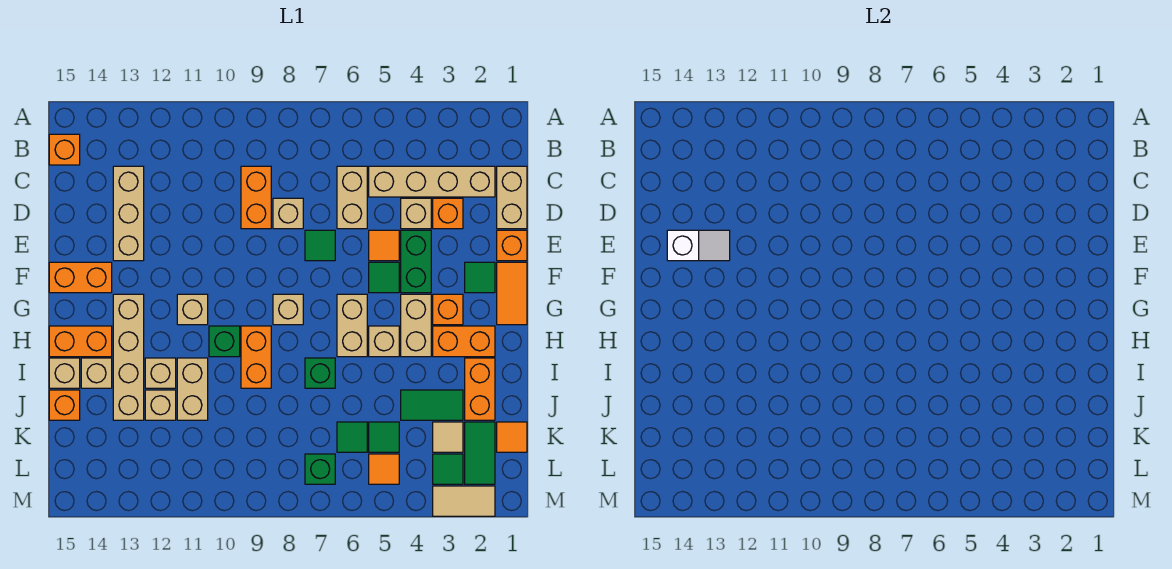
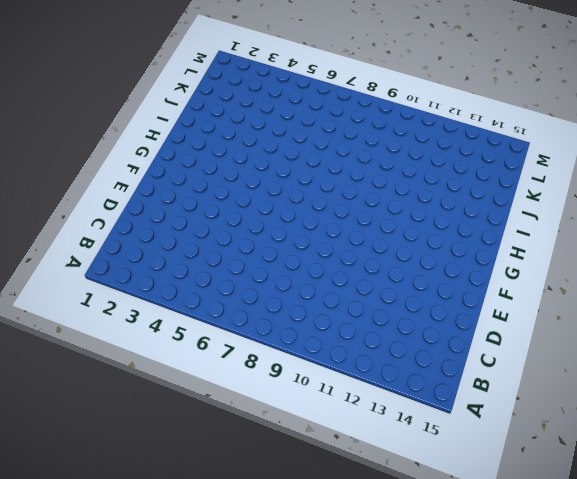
none -> orange 1x1 brick [49,134,80,165]
none -> tan 1x2 brick [497,166,527,229]
none -> tan 1x4 brick [369,166,495,197]
none -> tan 1x2 brick [337,166,367,229]

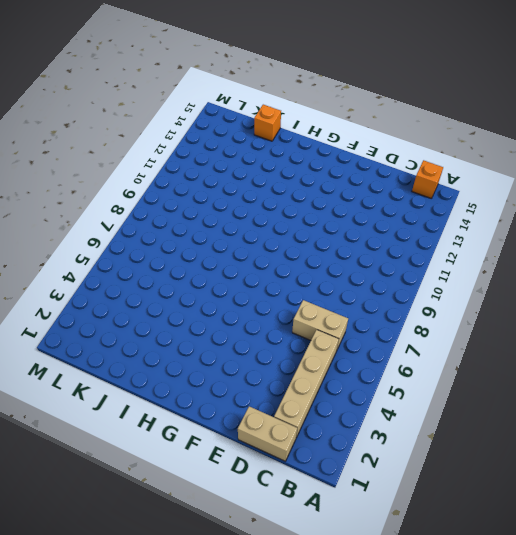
none -> orange 1x2 brick [241,166,271,229]
none -> tan 1x3 brick [113,166,144,261]
none -> orange 1x1 brick [433,198,463,229]
none -> tan 1x1 brick [401,198,431,229]

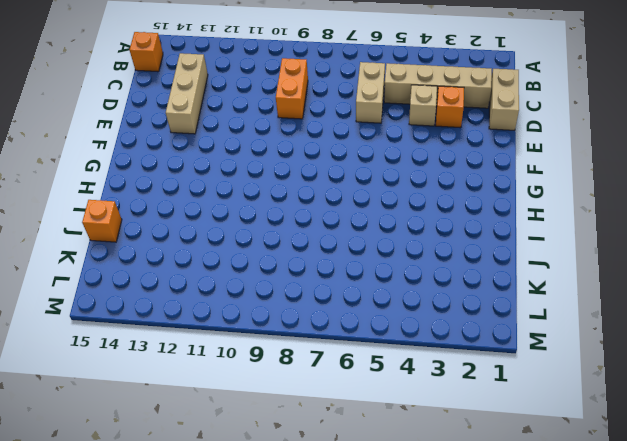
none -> tan 1x1 brick [273,198,303,229]
none -> orange 1x1 brick [497,230,527,261]
none -> green 1x2 brick [401,230,431,293]
none -> orange 1x1 tile [369,230,399,261]

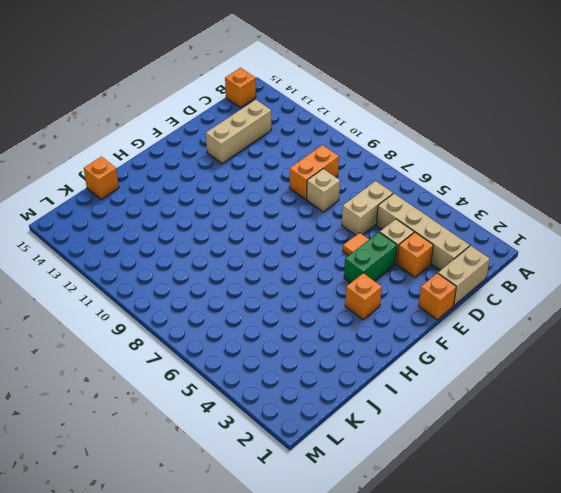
none -> green 1x1 tile [305,230,335,261]
none -> orange 1x2 tile [497,262,527,325]
none -> green 1x1 tile [465,262,495,293]
none -> green 1x1 tile [369,262,399,293]

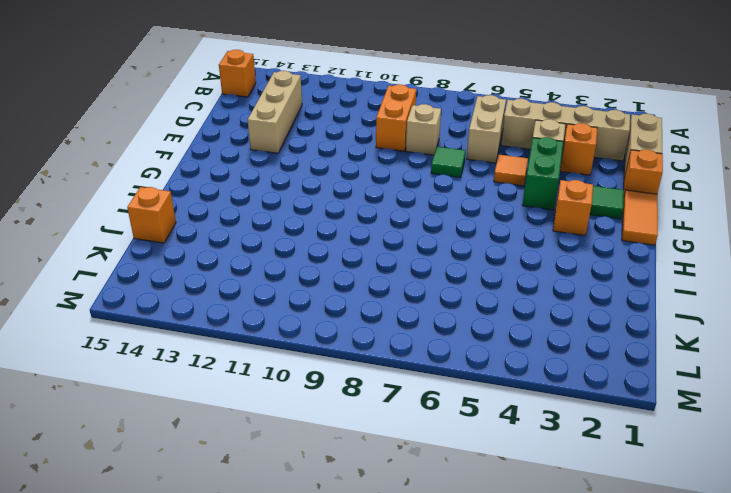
none -> green 1x1 tile [369,262,399,293]
none -> orange 1x2 brick [49,262,112,293]
none -> tan 1x2 brick [401,294,431,357]
none -> tan 1x2 brick [337,294,367,357]

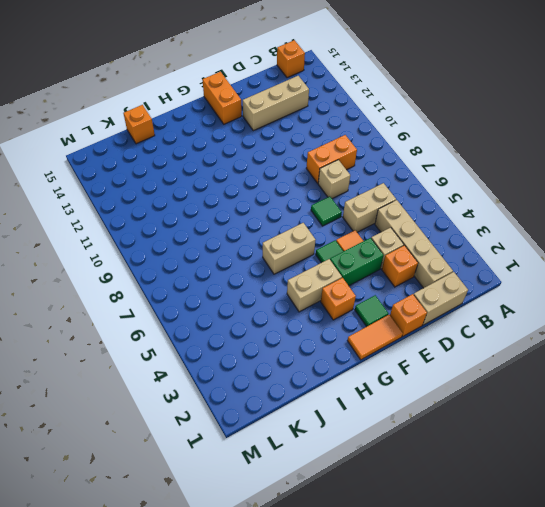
none -> tan 1x1 brick [273,294,303,325]
none -> tan 1x1 brick [177,294,208,325]
none -> tan 1x4 brick [113,294,144,420]
none -> orange 1x2 brick [433,326,495,357]

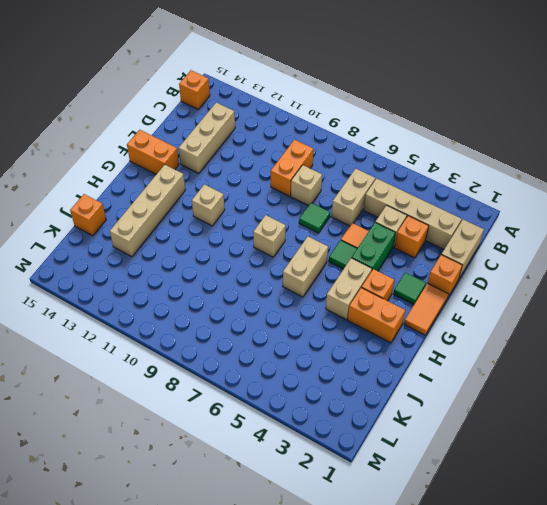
none -> tan 1x1 brick [369,326,399,357]
none -> orange 1x2 brick [241,326,271,388]
none -> green 1x1 brick [209,326,240,357]
none -> orange 1x2 brick [49,326,112,357]

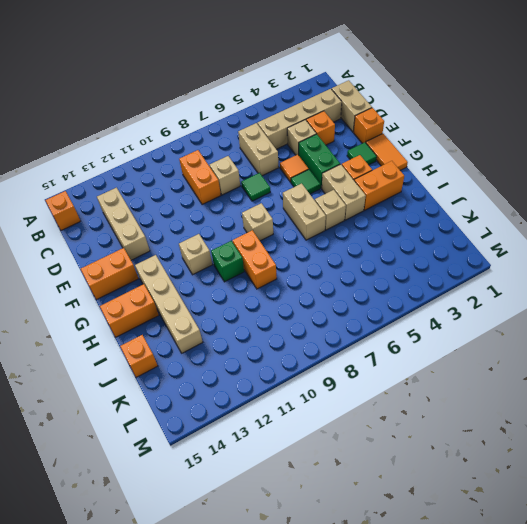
none -> orange 1x2 brick [465,358,495,420]
none -> green 1x1 brick [305,358,335,388]
none -> tan 1x2 brick [177,358,208,420]
none -> tan 1x1 brick [145,358,176,388]

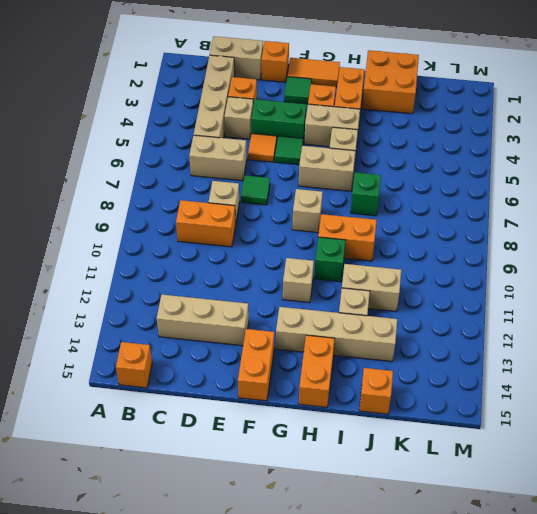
orange 2x2 brick [362,50,419,114] -> orange 1x2 brick [465,358,495,420]
none -> tan 1x1 brick [81,358,112,388]
none -> tan 1x1 brick [49,358,80,388]
none -> green 1x2 tile [401,390,463,420]
none -> tan 1x1 brick [145,390,176,420]

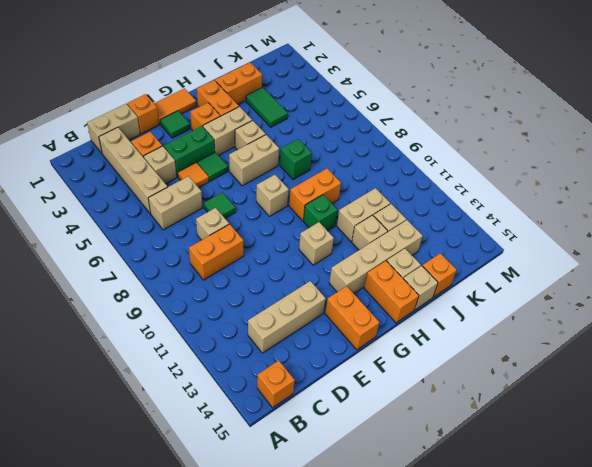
none -> orange 1x1 tile [497,422,527,452]
none -> green 1x2 tile [465,422,495,484]
none -> tan 1x1 tile [433,422,463,452]
none -> green 1x1 tile [369,422,399,452]

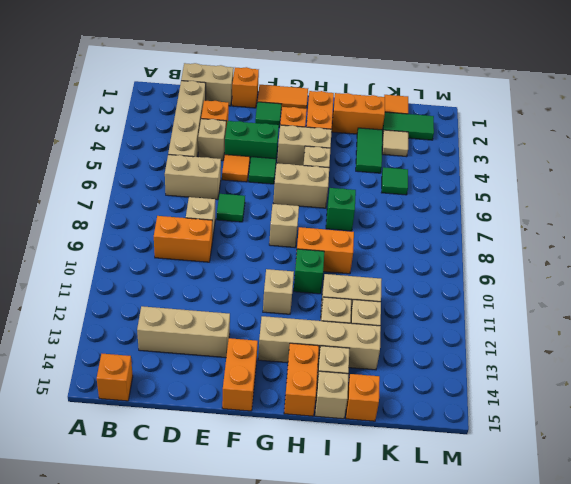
none -> green 1x1 tile [337,422,367,452]
none -> green 1x1 tile [433,454,463,484]
none -> orange 1x1 tile [369,454,399,484]
none -> green 1x1 brick [305,454,335,484]

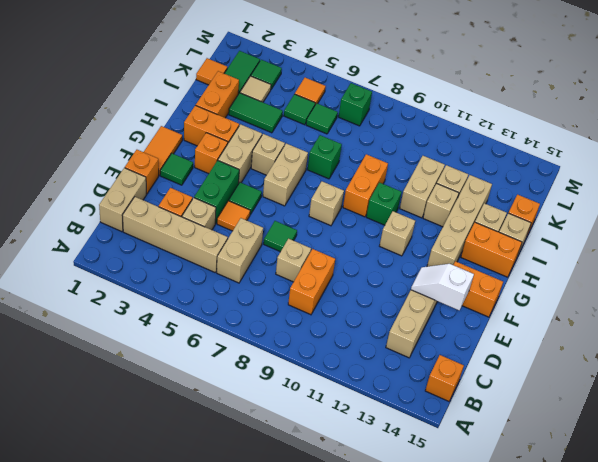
none -> tan 1x2 tile [433,486,495,516]

